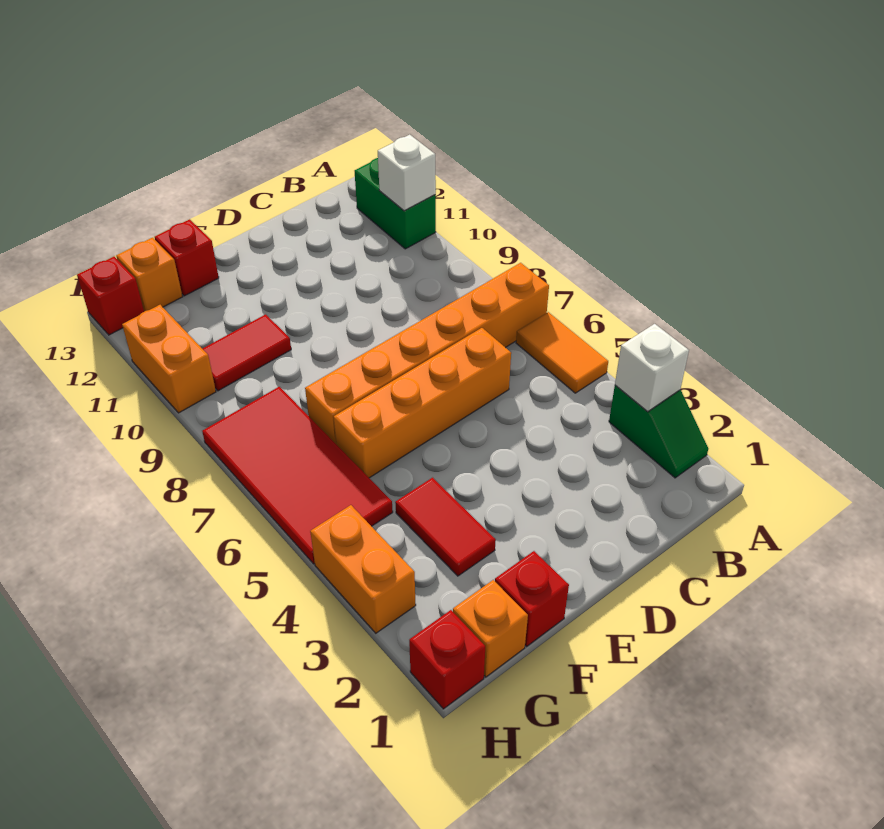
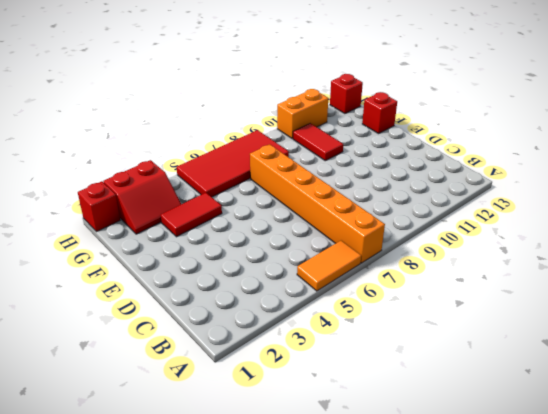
red 2x2 slope [103,160,181,234] -> orange 1x2 brick [310,505,416,633]
none -> green 1x2 slope [609,385,708,478]
none -> green 1x2 brick [355,158,436,249]
none -> orange 1x4 brick [334,328,511,478]

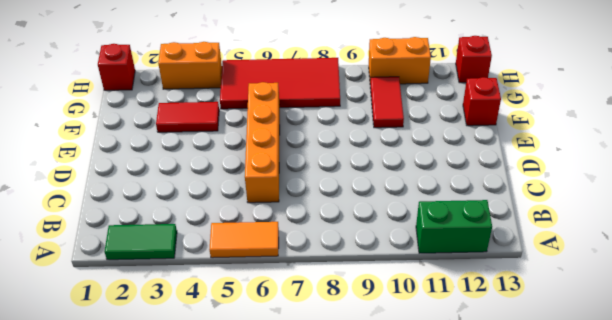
green 1x2 tile [104,224,177,260] -> green 1x2 slope [609,385,708,478]
none -> orange 1x6 brick [305,263,549,444]
none -> red 1x1 brick [495,551,569,646]
none -> orange 1x1 brick [453,580,528,677]

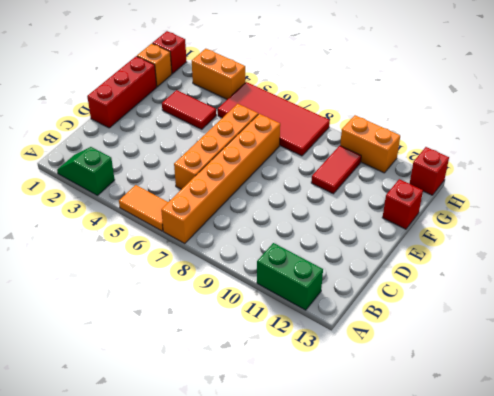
red 1x3 brick [87,56,157,128] -> red 1x1 brick [495,551,569,646]
none -> orange 1x1 brick [116,238,182,312]
none -> white 1x1 brick [615,324,689,412]
none -> white 1x1 brick [378,135,436,211]

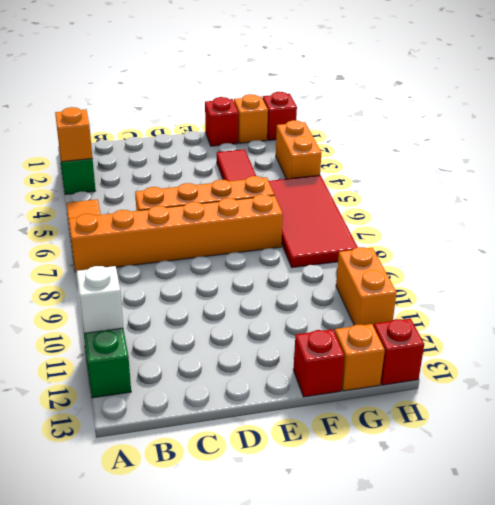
orange 1x1 brick [55,107,93,162] -> white 1x1 brick [615,324,689,412]
none -> red 1x2 tile [203,314,291,391]

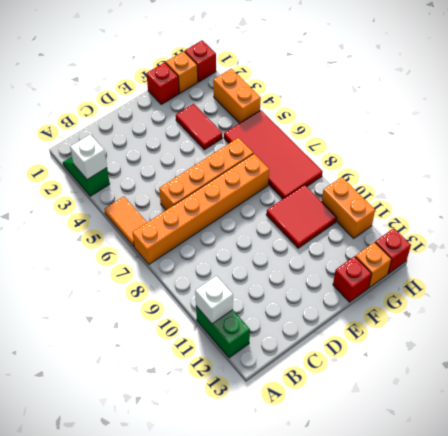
red 2x2 tile [266,185,337,248] -> red 1x2 tile [203,314,291,391]

